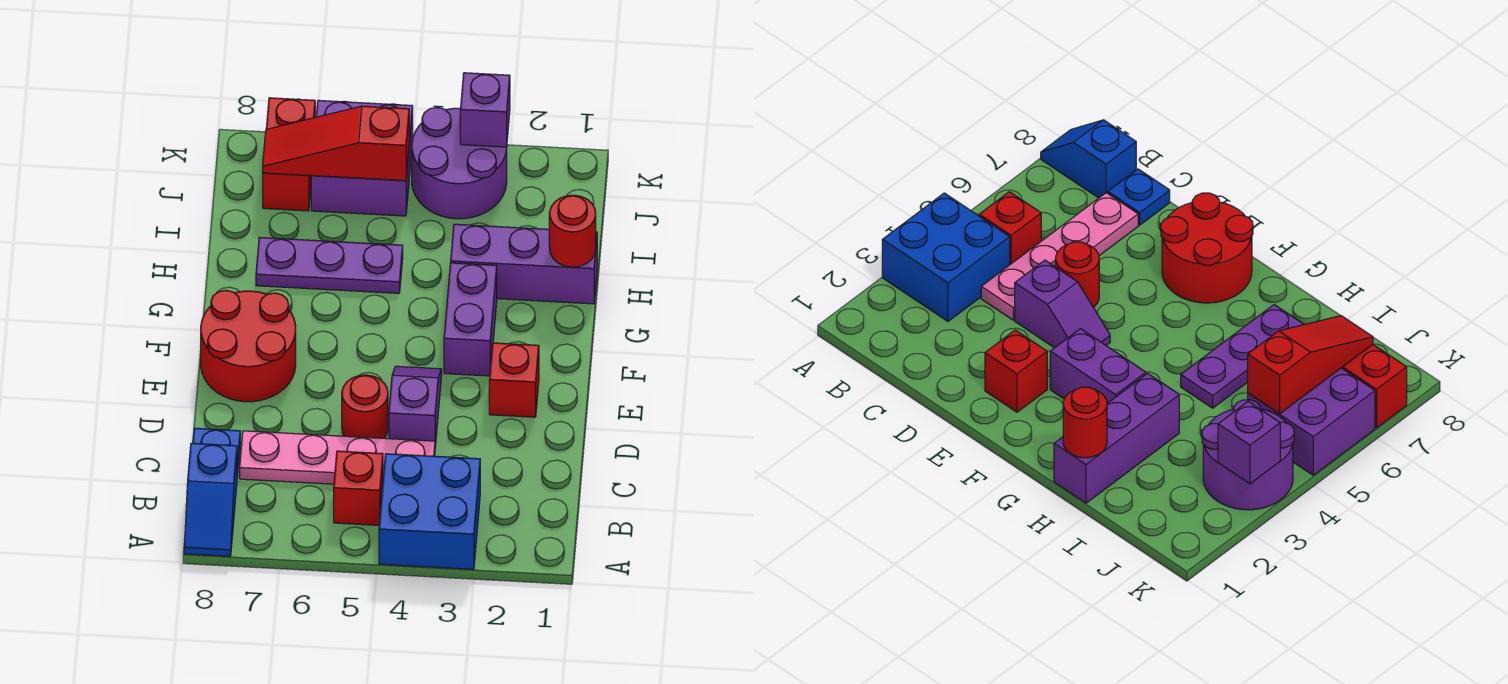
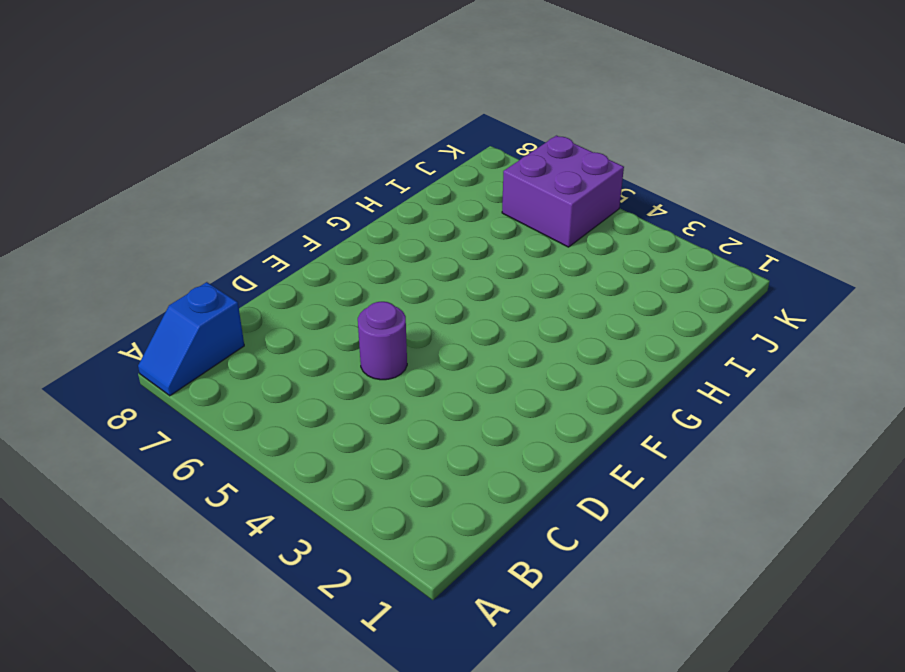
purple 1x1 round brick [358,302,407,380] -> red 1x1 round brick [342,375,388,438]
none -> blue 2x2 brick [379,454,480,569]
none -> red 1x1 brick [334,451,383,525]
none -> pink 1x4 plate [240,431,435,484]

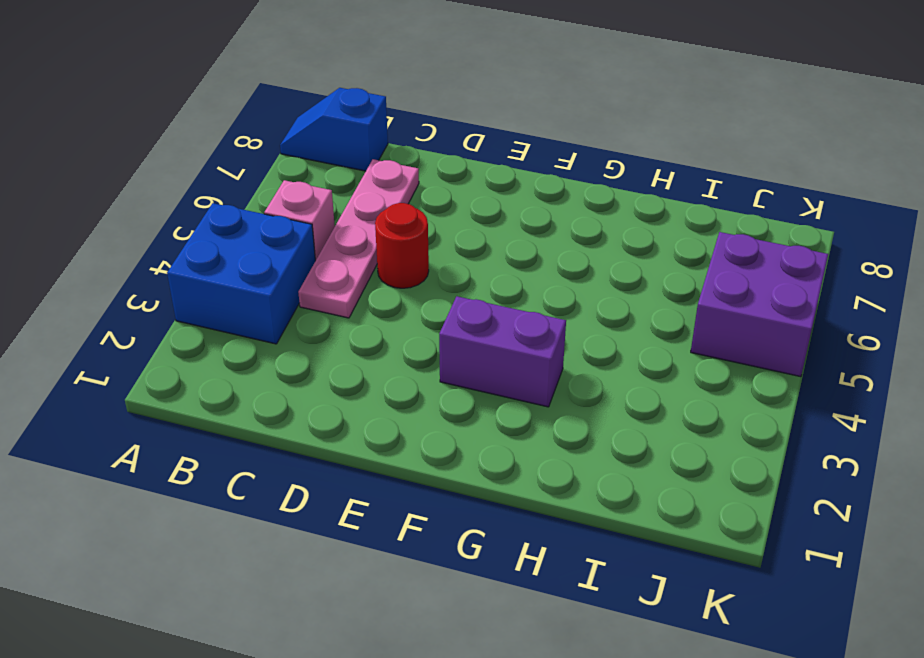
pink 1x1 brick [264,180,335,261] -> red 1x1 brick [334,451,383,525]
none -> blue 1x1 plate [193,428,240,476]
none -> purple 1x2 slope [389,366,442,447]
none -> red 1x1 brick [489,343,539,417]

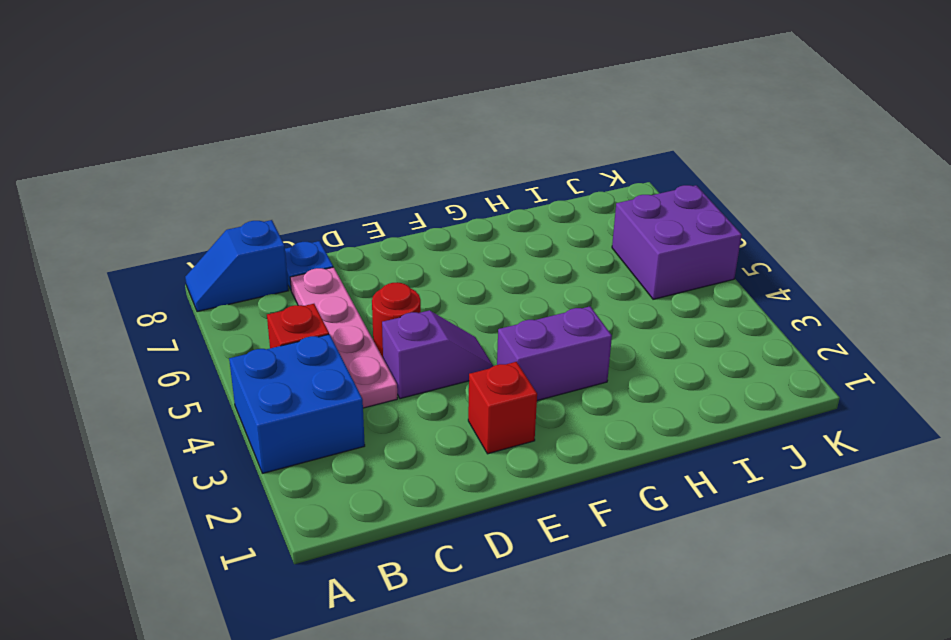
none -> red 2x2 round brick [201,290,296,402]
none -> purple 1x3 brick [451,224,597,304]
none -> purple 1x3 plate [256,237,403,293]

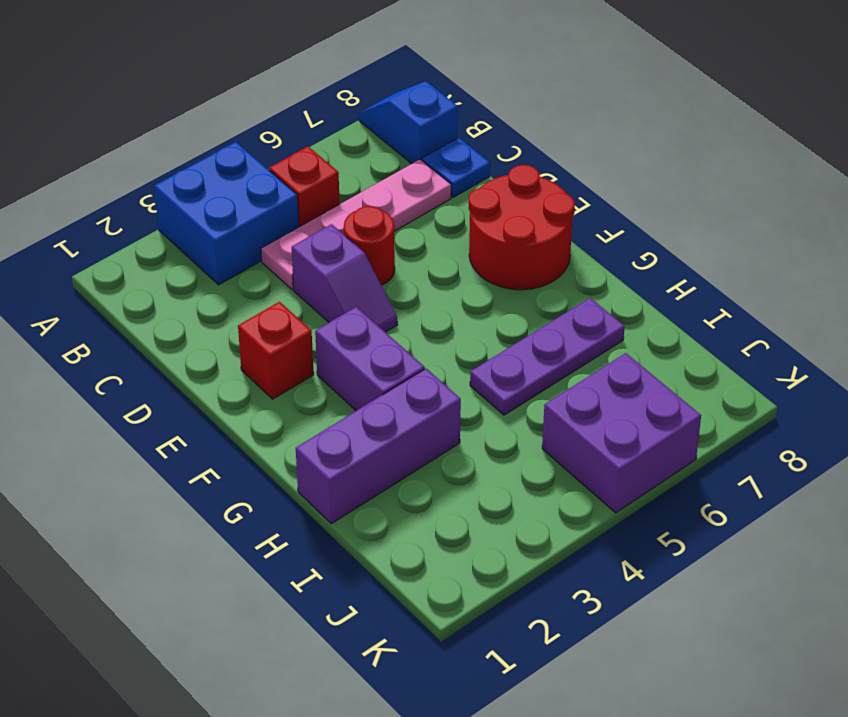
none -> purple 2x2 round brick [412,107,507,219]
none -> red 1x2 brick [263,98,315,211]
none -> red 1x1 round brick [549,195,596,267]

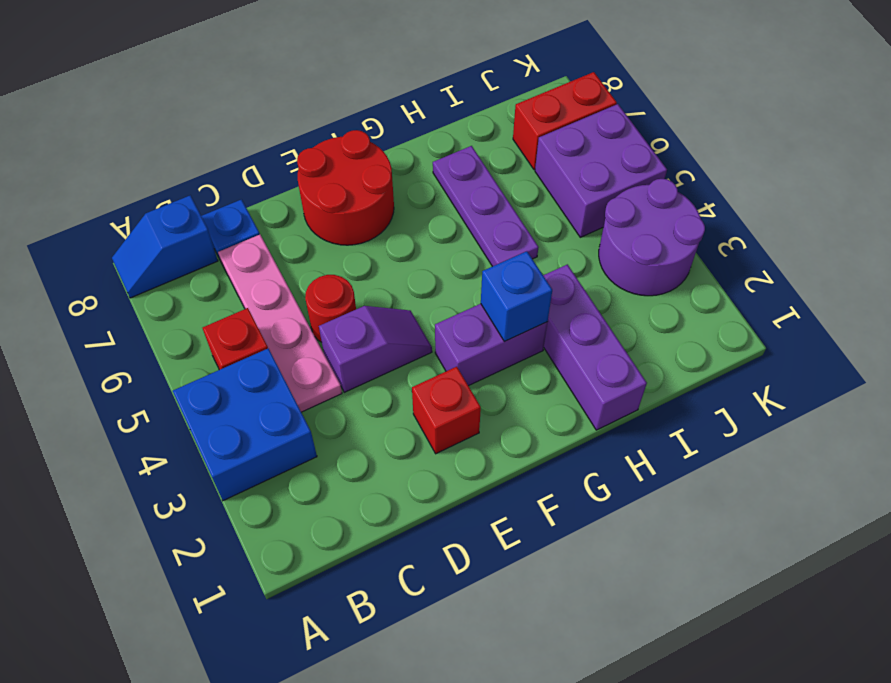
blue 1x1 brick [481,251,552,342] -> none
none -> red 1x1 round brick [549,195,596,267]
none -> red 1x3 slope [263,106,409,181]
none -> purple 1x1 brick [460,73,510,147]

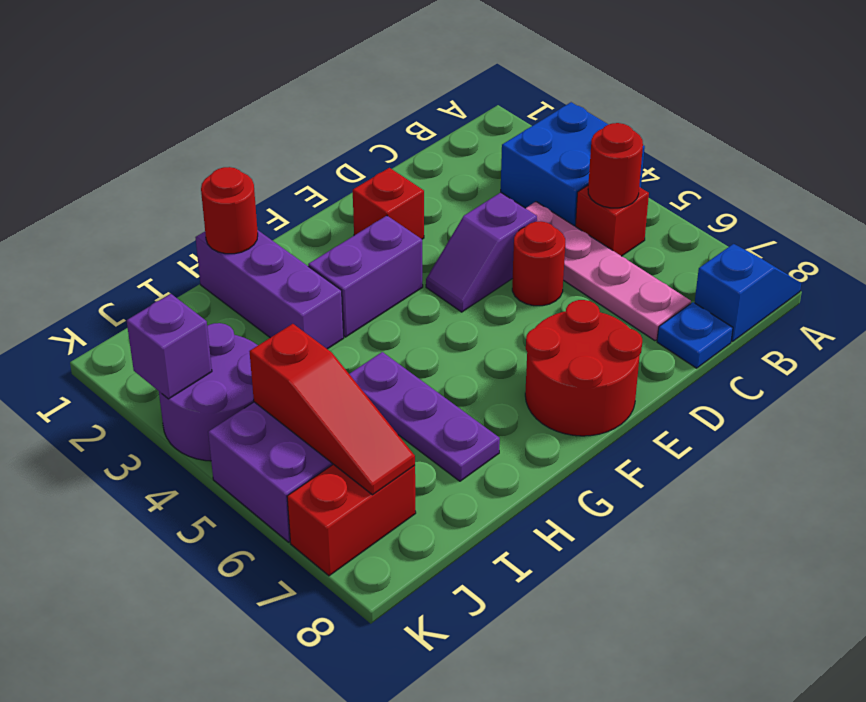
red 1x1 round brick [588,123,643,208] -> none

